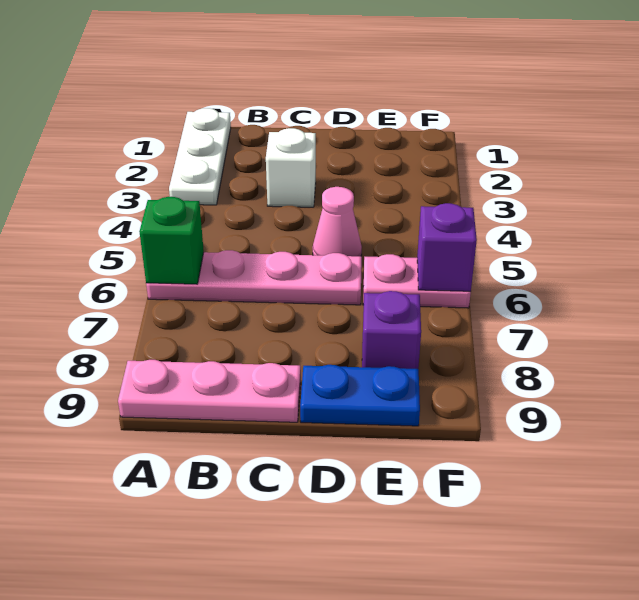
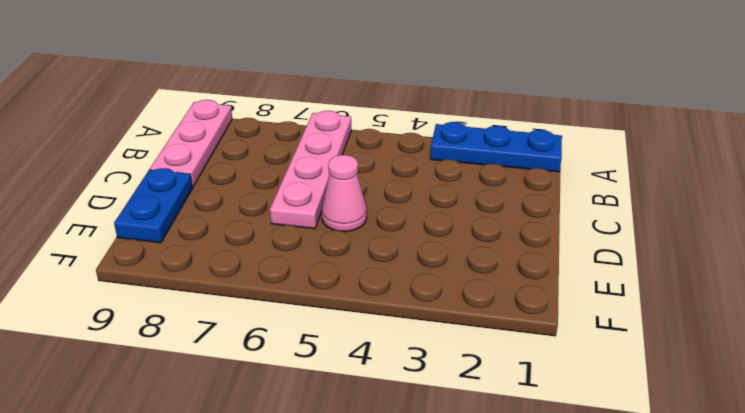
blue 1x3 plate [430,122,562,172] -> white 1x3 plate [169,108,231,205]
none -> white 1x1 brick [266,128,316,207]
none -> pink 1x2 plate [363,254,471,308]

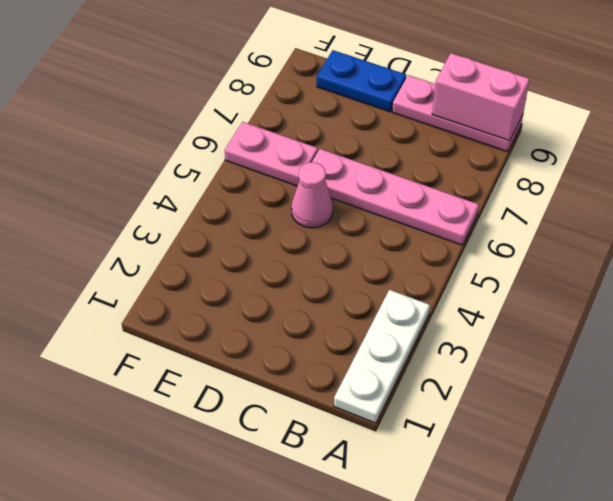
pink 1x2 brick [432,53,530,141] -> none
none -> white 1x1 brick [266,128,316,207]
none -> purple 1x1 brick [362,291,421,369]

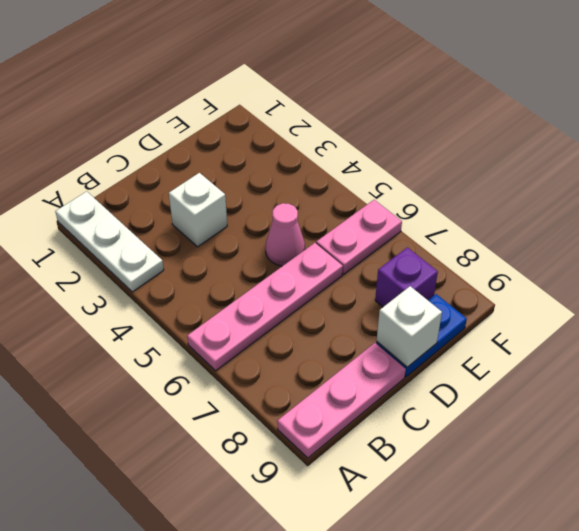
white 1x1 brick [377,286,442,367] -> none
none -> green 1x1 brick [139,197,204,284]
none -> purple 1x1 brick [417,203,477,291]

